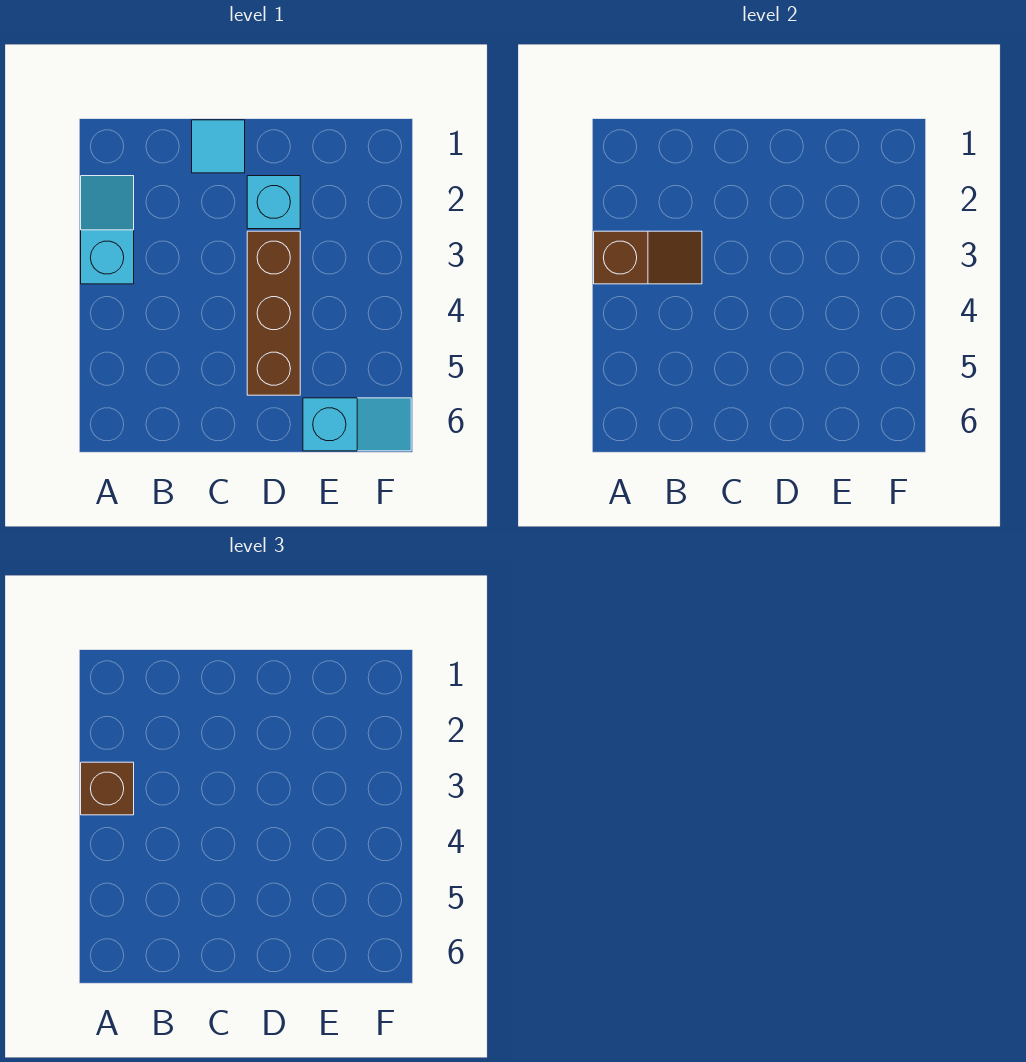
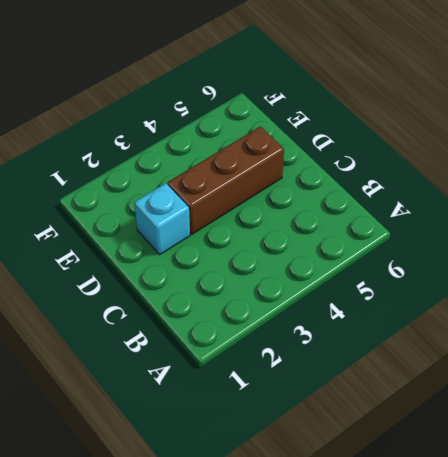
none -> cyan 1x2 slope [81,176,134,284]
none -> cyan 1x1 tile [192,120,245,173]

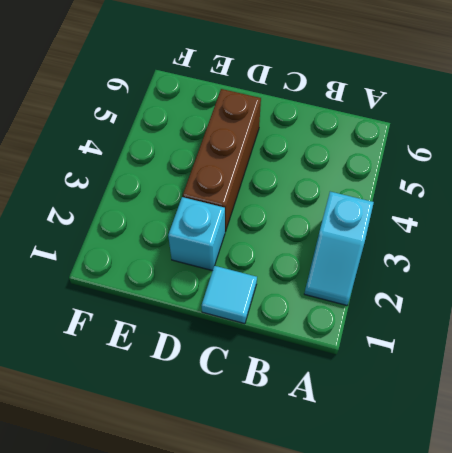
none -> cyan 1x2 slope [303,398,411,451]
none -> brown 1x2 slope [594,231,702,284]

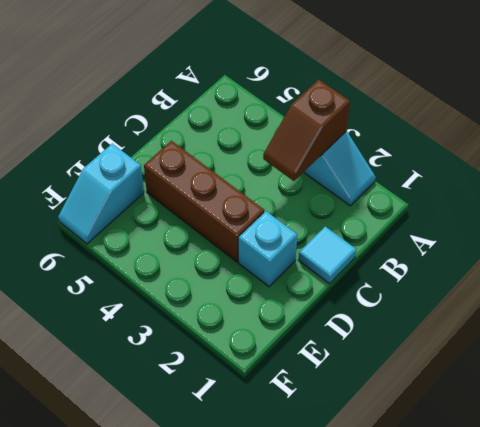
none -> brown 1x1 brick [81,762,134,815]

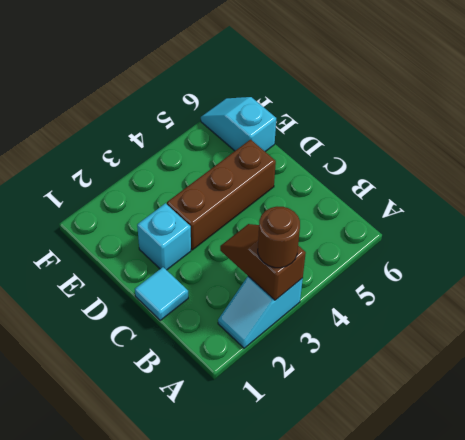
brown 1x1 round brick [258,207,300,268] -> brown 1x1 brick [81,762,134,815]

